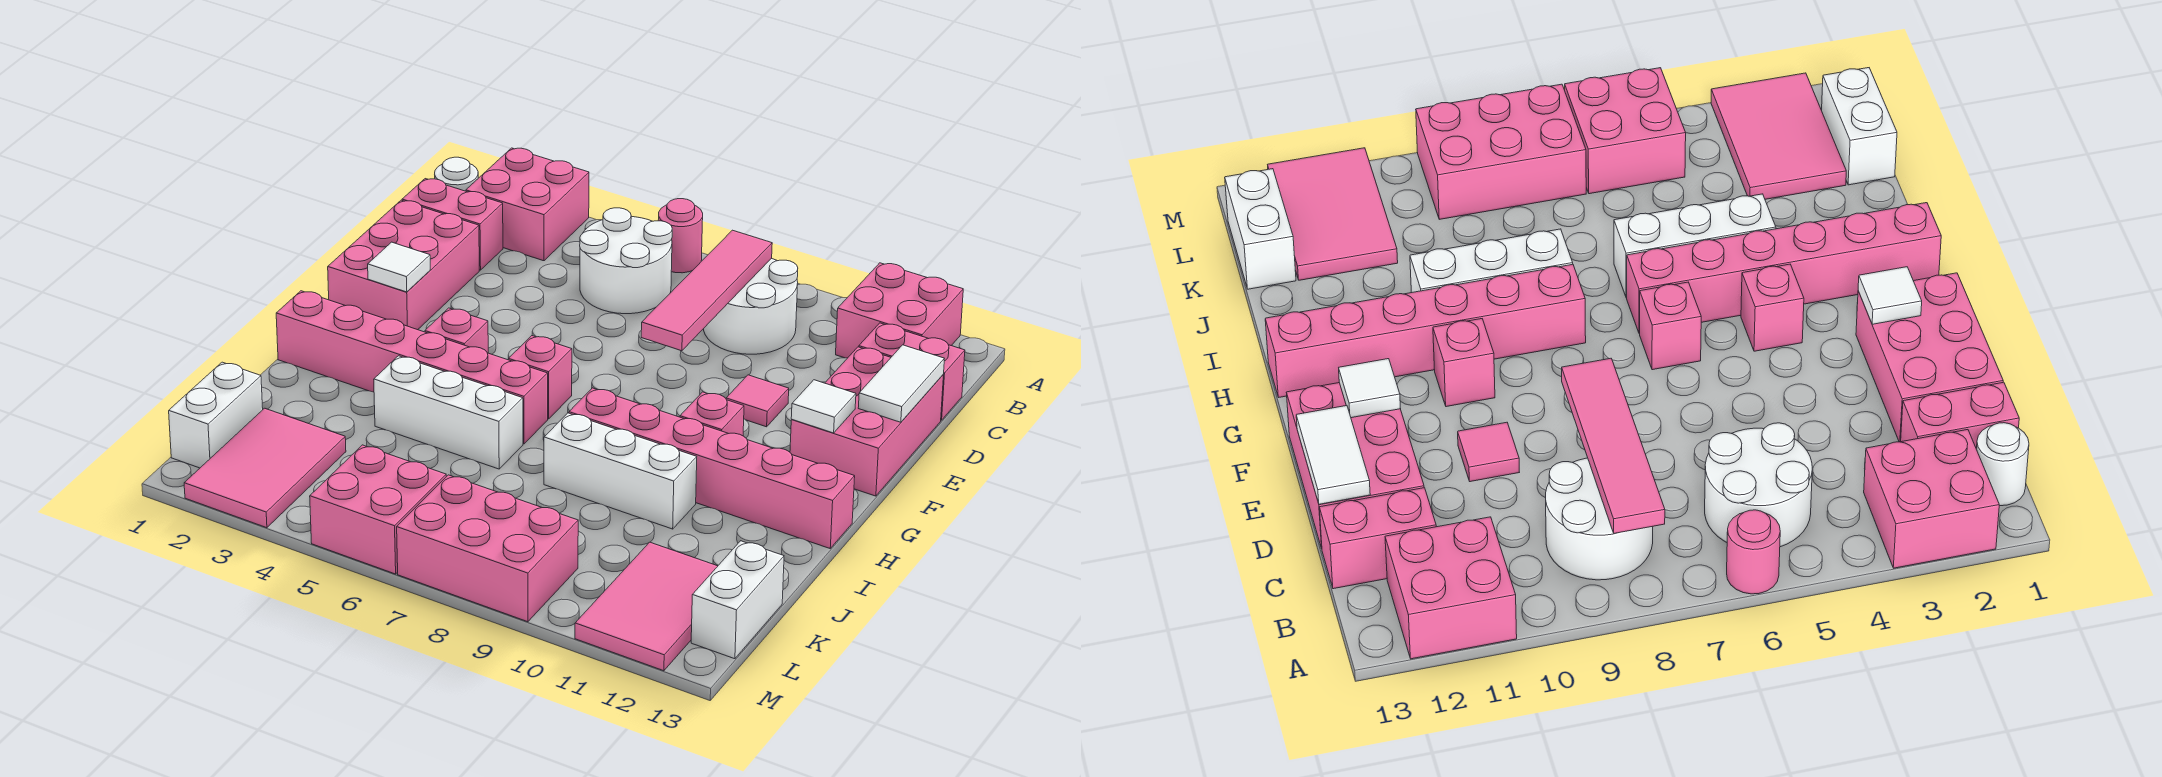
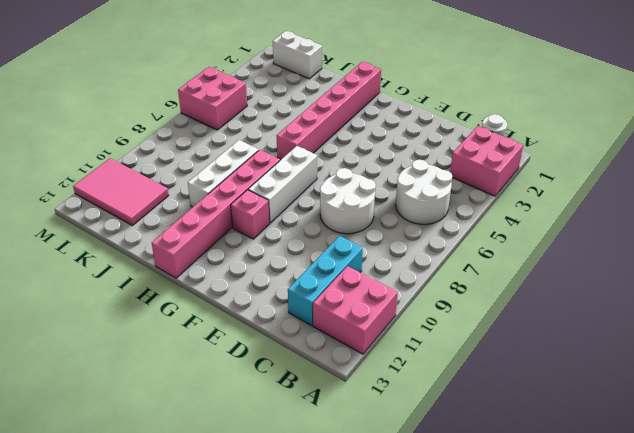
cyan 1x3 brick [288,236,363,326] -> pink 1x2 brick [859,323,965,420]
white 2x2 round brick [320,168,376,234] -> white 2x2 round brick moved to [704,259,798,354]
white 1x3 brick [248,146,317,223] -> white 1x3 brick moved to [374,356,523,469]
none -> pink 1x1 round brick [658,199,703,273]
none -> pink 1x2 brick [402,179,503,270]
none -> pink 2x3 brick [328,200,479,330]

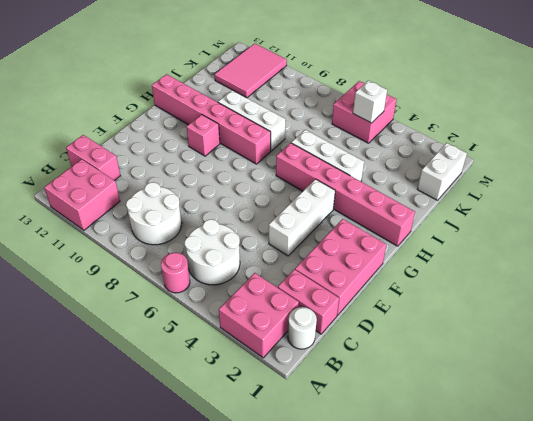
white 1x3 brick [269,179,335,256] -> pink 1x1 brick [425,308,488,353]
white 1x1 brick [353,81,387,123] -> none
none -> pink 2x3 brick [790,347,943,496]
none -> pink 1x1 tile [726,375,789,427]
none -> pink 1x1 brick [508,336,572,419]

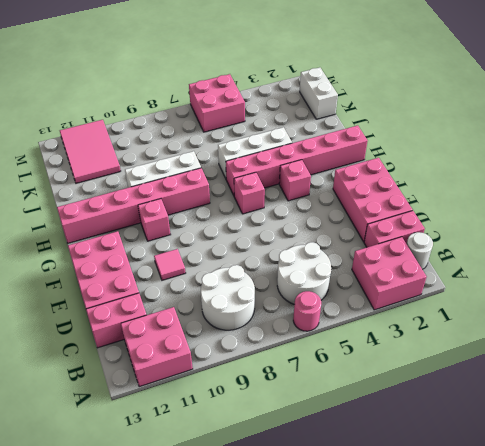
none -> pink 2x3 tile [184,408,346,528]
none -> white 1x2 brick [691,541,784,659]
none -> pink 2x3 brick [397,475,578,622]

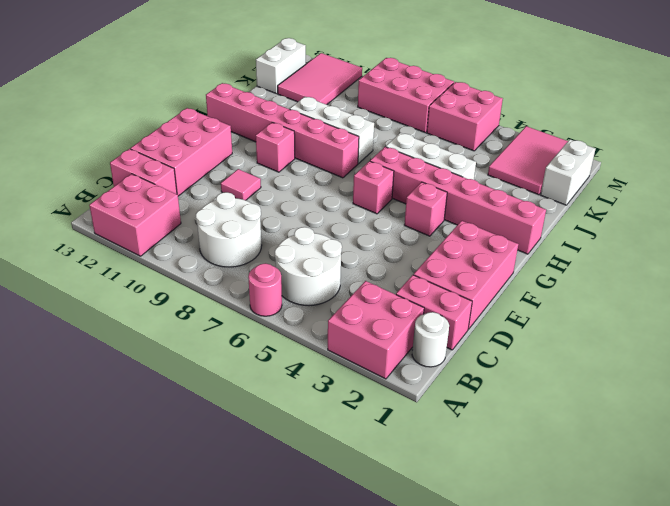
none -> pink 1x4 tile [641,230,772,351]
none -> white 1x2 tile [858,345,944,422]
none -> white 1x1 tile [368,242,430,292]

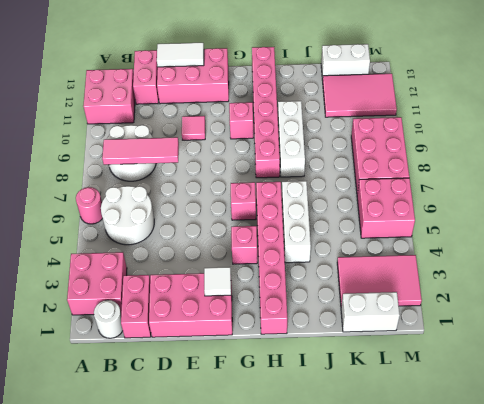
pink 1x3 tile [102,137,179,165] -> pink 1x4 tile [641,230,772,351]
none -> white 1x1 tile [791,380,856,433]

